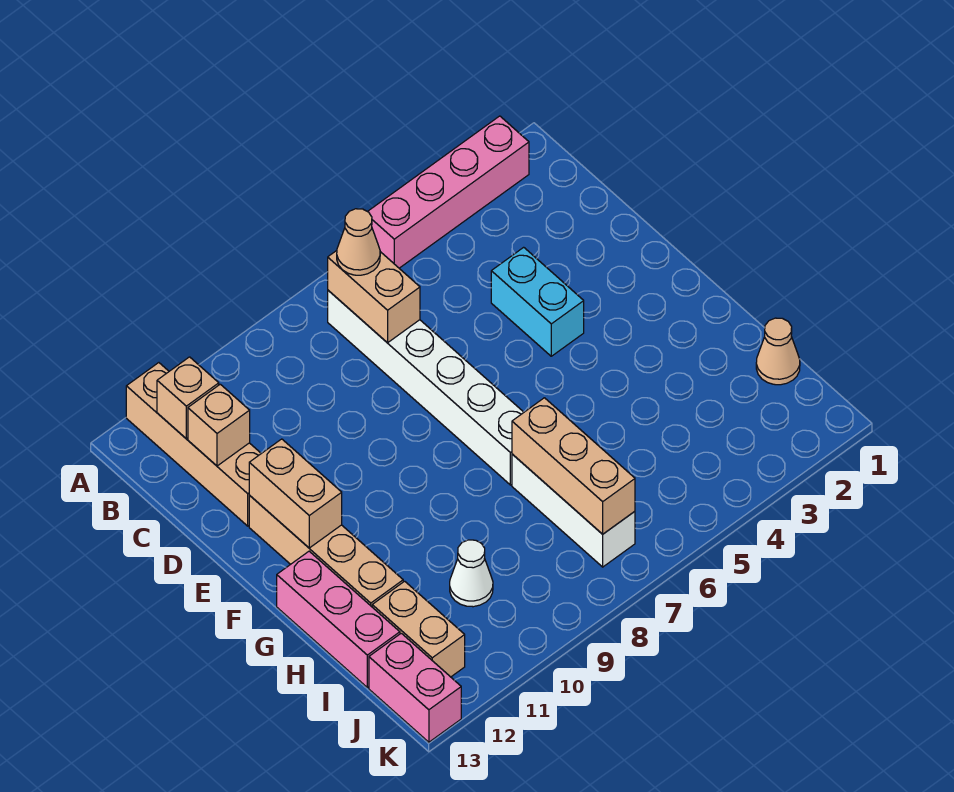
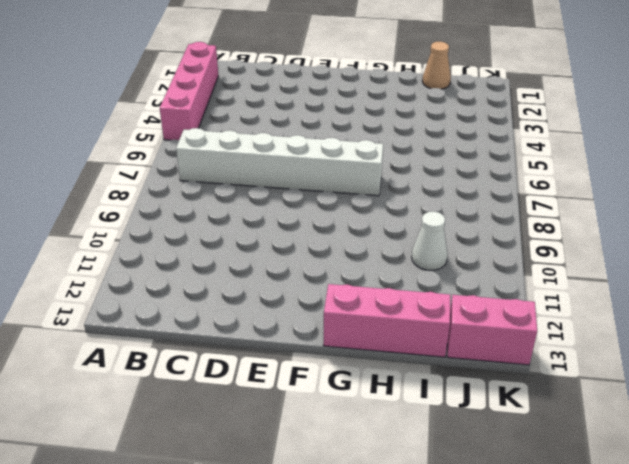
none -> tan 1x4 brick [126,363,261,526]
none -> cyan 1x2 brick [491,247,584,356]
none -> tan 1x4 brick [249,495,403,607]

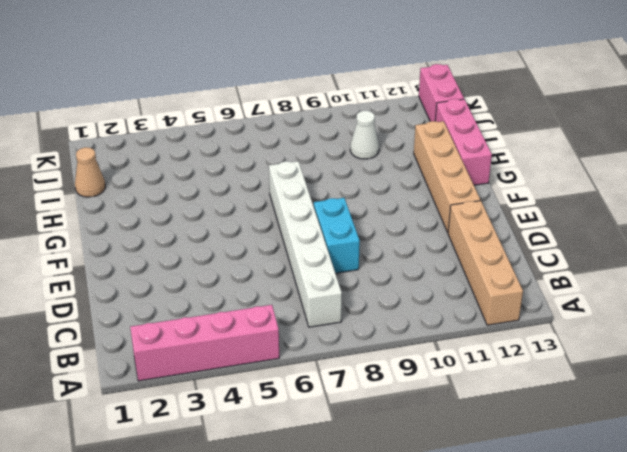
cyan 1x2 brick [314,198,360,273] -> cyan 1x2 brick moved to [491,247,584,356]
none -> white 1x3 brick [512,454,635,567]
none -> tan 1x2 brick [372,581,465,677]
none -> tan 1x2 brick [328,251,420,343]

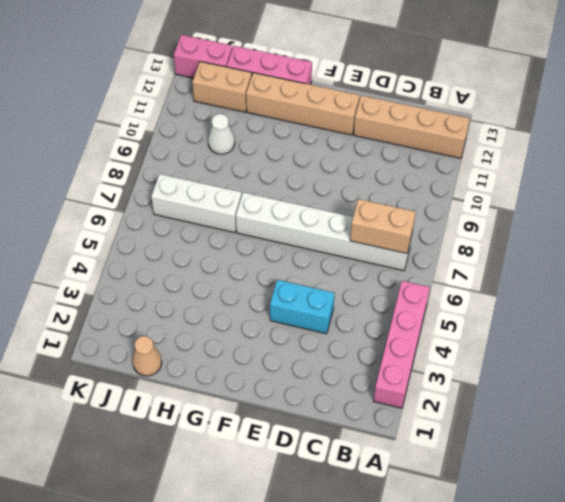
none -> tan 1x1 brick [157,357,219,439]
none -> tan 1x1 brick [188,384,250,466]
none -> tan 1x2 brick [249,439,342,548]

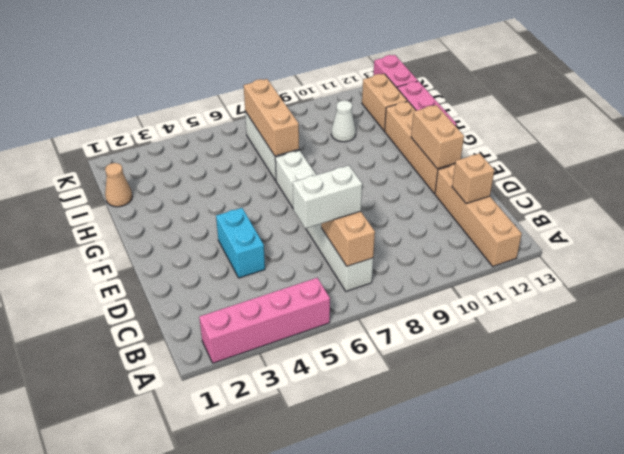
white 1x2 brick [293,166,362,228] -> none
none -> tan 1x1 brick [157,357,219,439]
none -> tan 1x1 cone [337,209,380,275]

